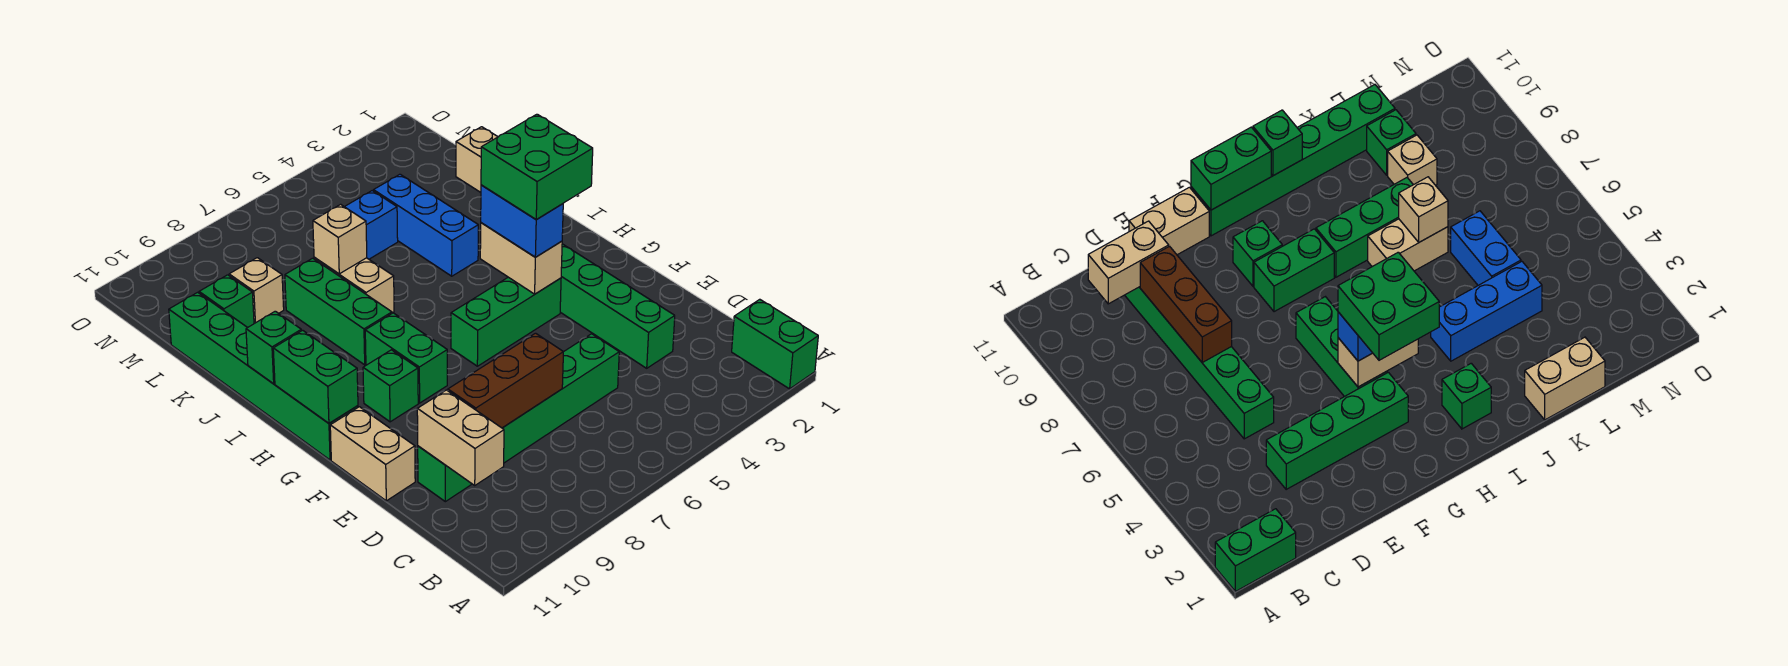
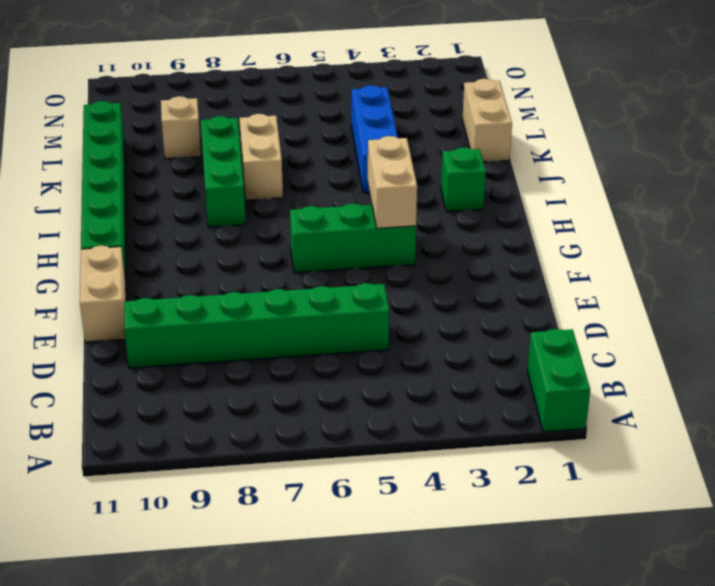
none -> green 1x4 brick [560,244,675,368]
none -> green 1x2 brick [365,313,447,403]
none -> green 1x1 brick [363,350,418,422]

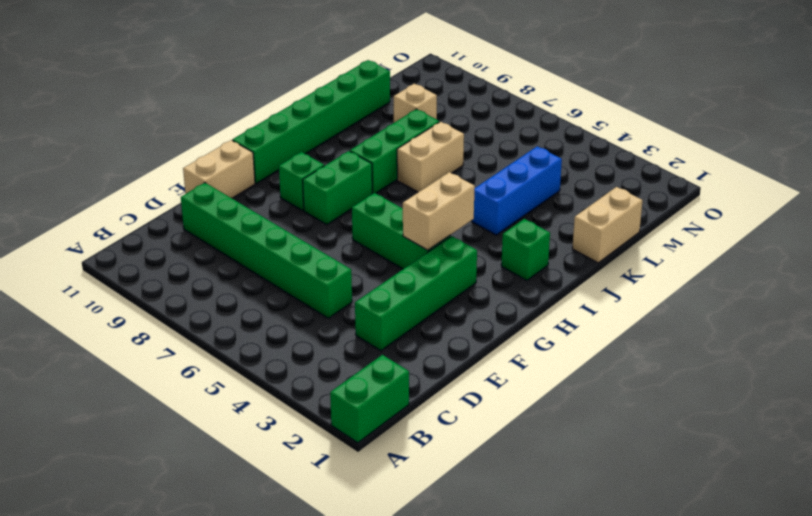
none -> blue 1x2 brick [345,191,398,259]
none -> green 1x1 brick [199,275,254,328]
none -> tan 1x2 brick [417,390,504,485]

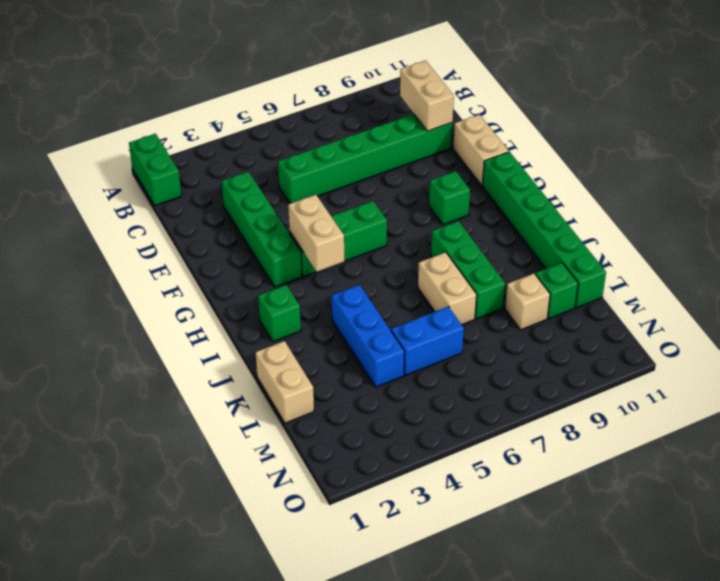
none -> green 1x2 brick [365,313,447,403]
none -> brown 1x3 brick [448,333,563,428]
none -> green 1x2 brick [273,330,358,423]

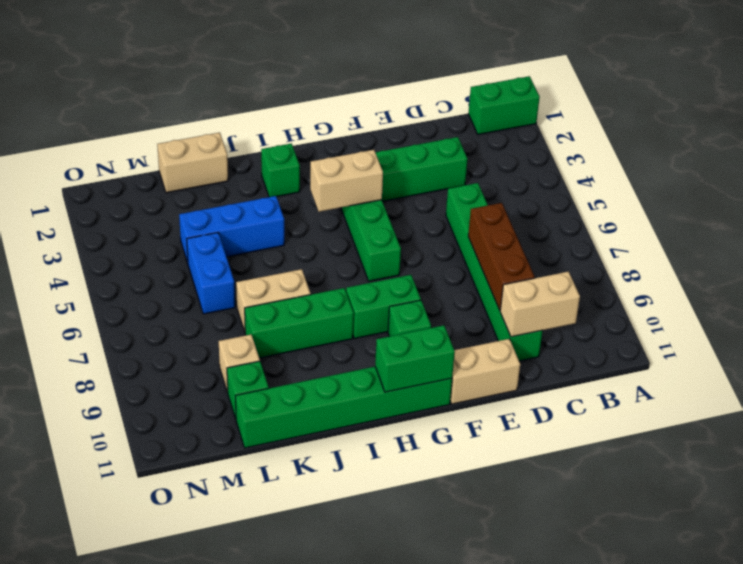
none -> green 1x1 brick [246,311,301,384]
none -> tan 1x1 brick [313,204,367,274]
none -> blue 1x2 brick [481,185,563,257]

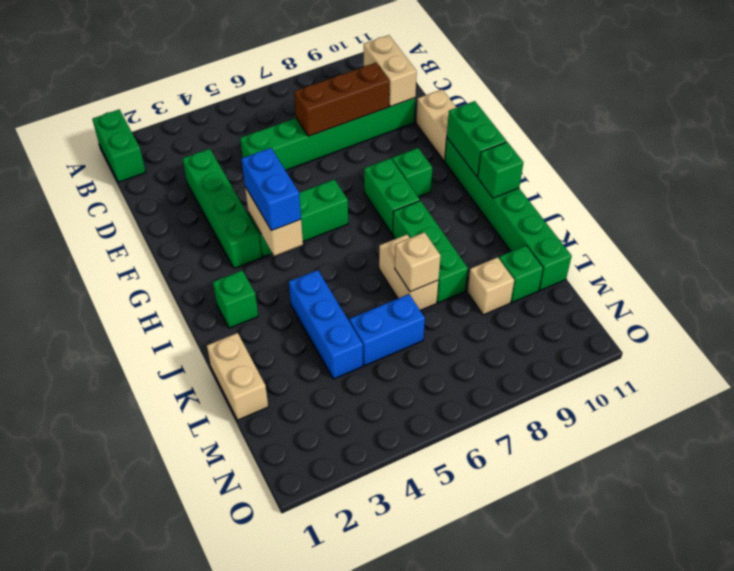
none -> green 2x2 brick [481,114,593,220]

